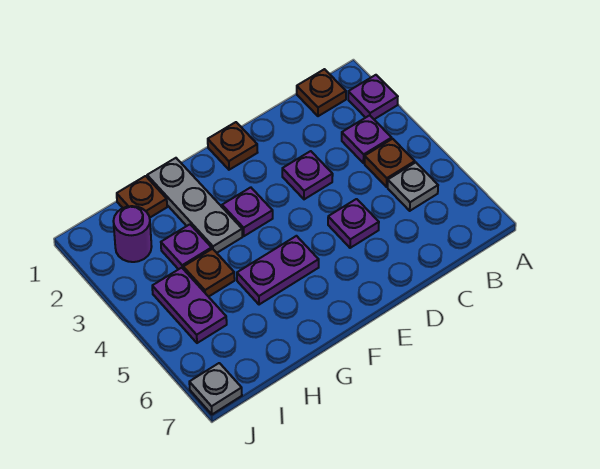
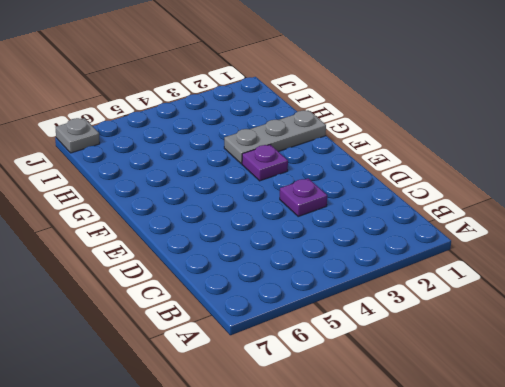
none -> purple 1x1 plate [348,75,398,119]
none -> brown 1x1 plate [297,69,346,116]
none -> purple 1x1 plate [342,115,392,163]

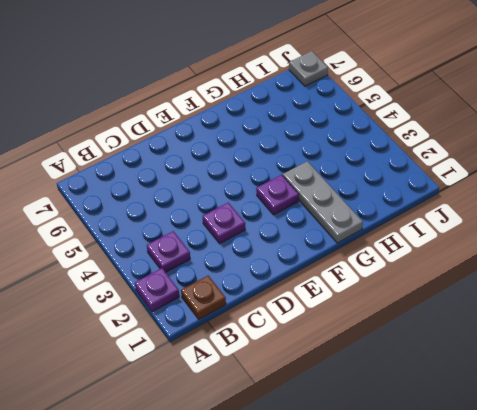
none -> brown 1x1 plate [365,139,415,187]
none -> grey 1x1 plate [388,163,438,211]
none -> purple 1x1 plate [328,199,379,248]

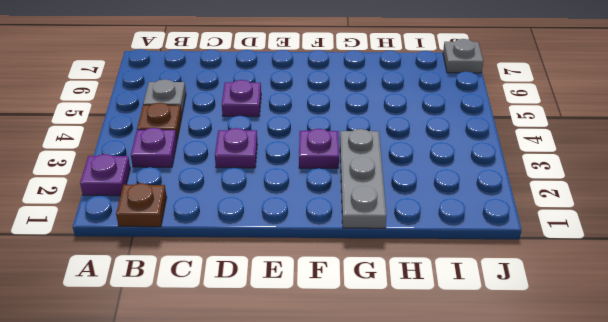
none -> brown 1x1 plate [208,122,258,170]
none -> purple 1x2 plate [237,236,319,305]
none -> brown 1x1 plate [117,176,167,218]

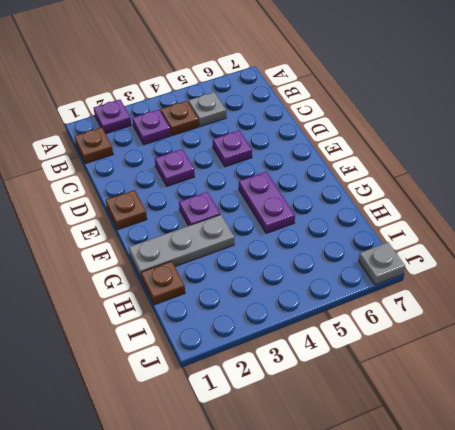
none -> purple 1x1 plate [161,224,212,269]
none -> brown 1x1 plate [183,249,235,297]
none -> purple 1x1 round brick [113,206,152,262]

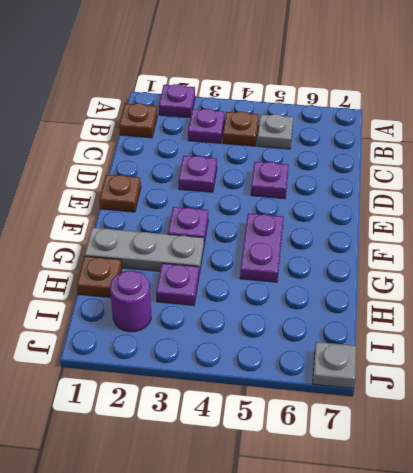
none -> brown 1x1 plate [183,249,235,297]
none -> purple 1x2 plate [152,268,227,343]

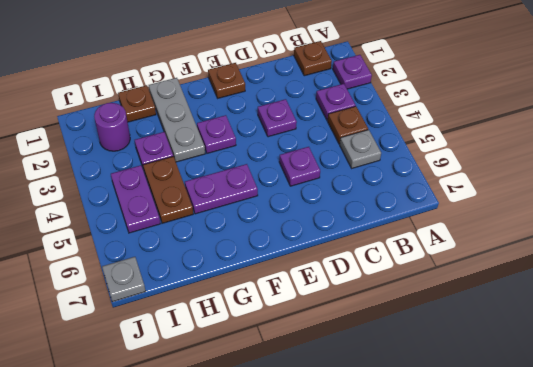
brown 1x2 plate [143,156,193,223] -> brown 1x1 plate [183,249,235,297]

